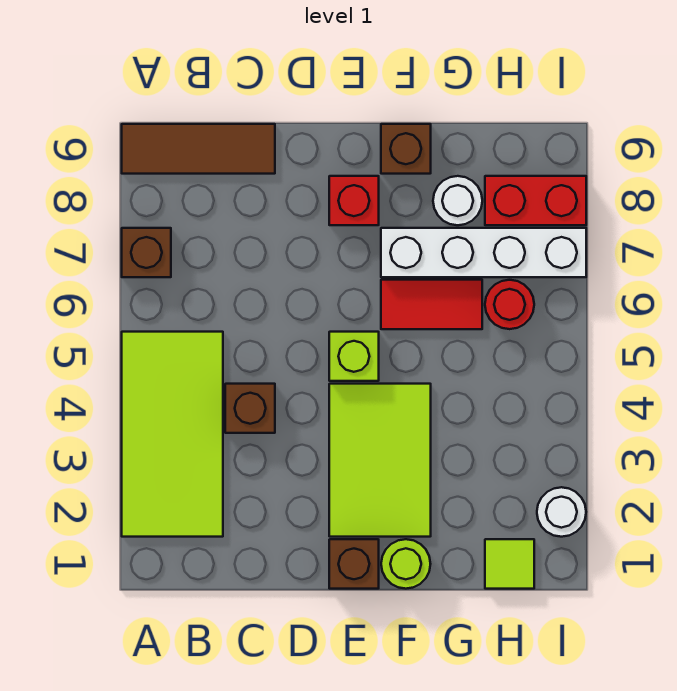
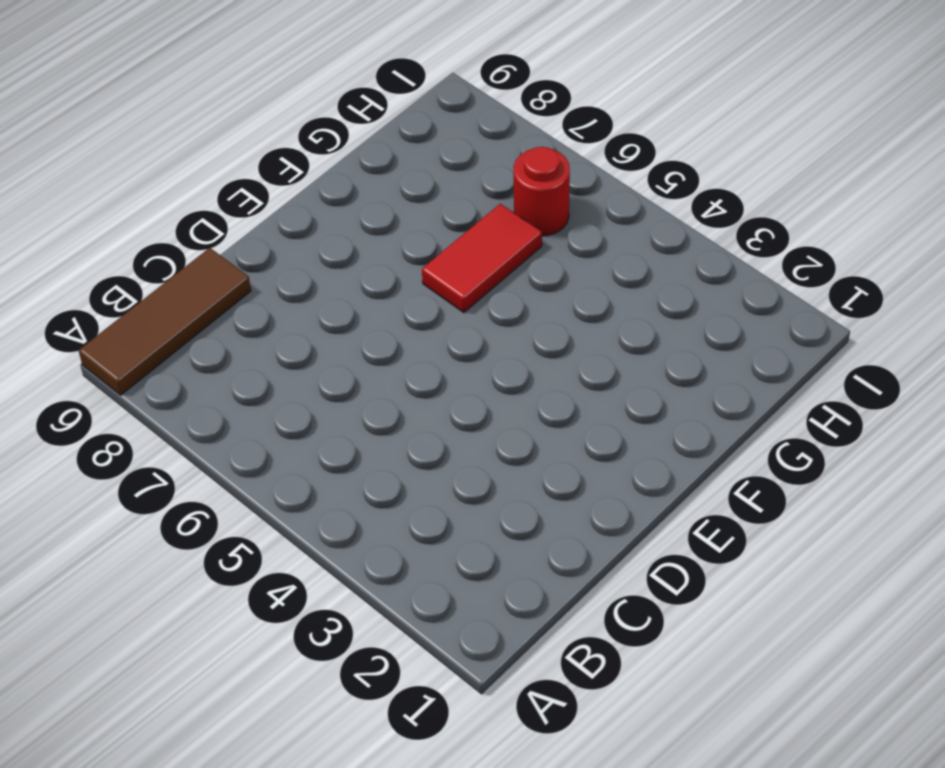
none -> lime 2x4 tile [122,332,223,537]
none -> brown 1x1 brick [122,228,171,277]
none -> brown 1x1 brick [225,384,275,433]

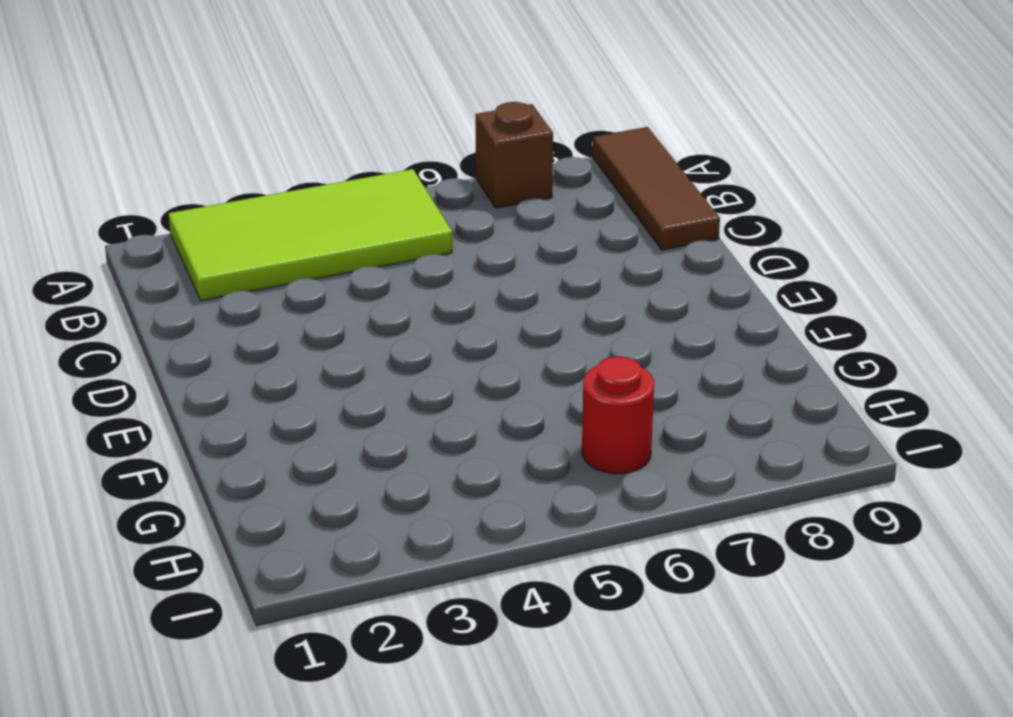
none -> brown 1x1 brick [225,384,275,433]
none -> brown 1x1 brick [329,539,379,589]
none -> lime 2x3 tile [329,384,431,537]

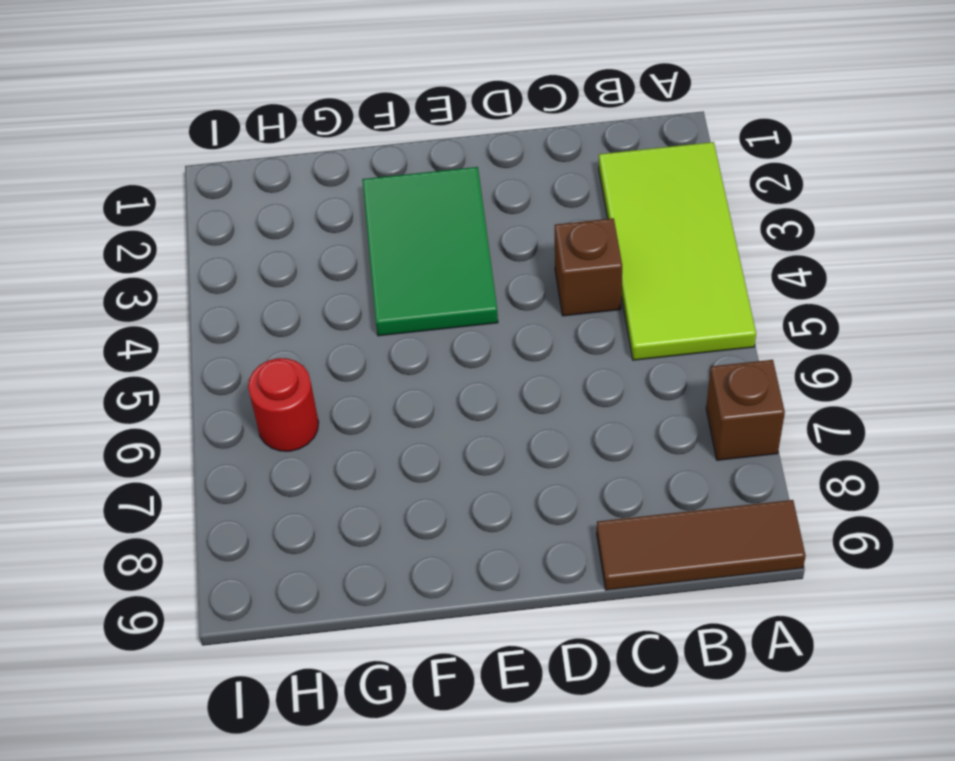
green 2x3 tile [362,167,498,336] -> lime 2x3 tile [329,384,431,537]
none -> brown 1x1 brick [329,539,379,589]
none -> lime 1x1 brick [329,332,379,381]
none -> red 1x1 brick [329,176,379,225]

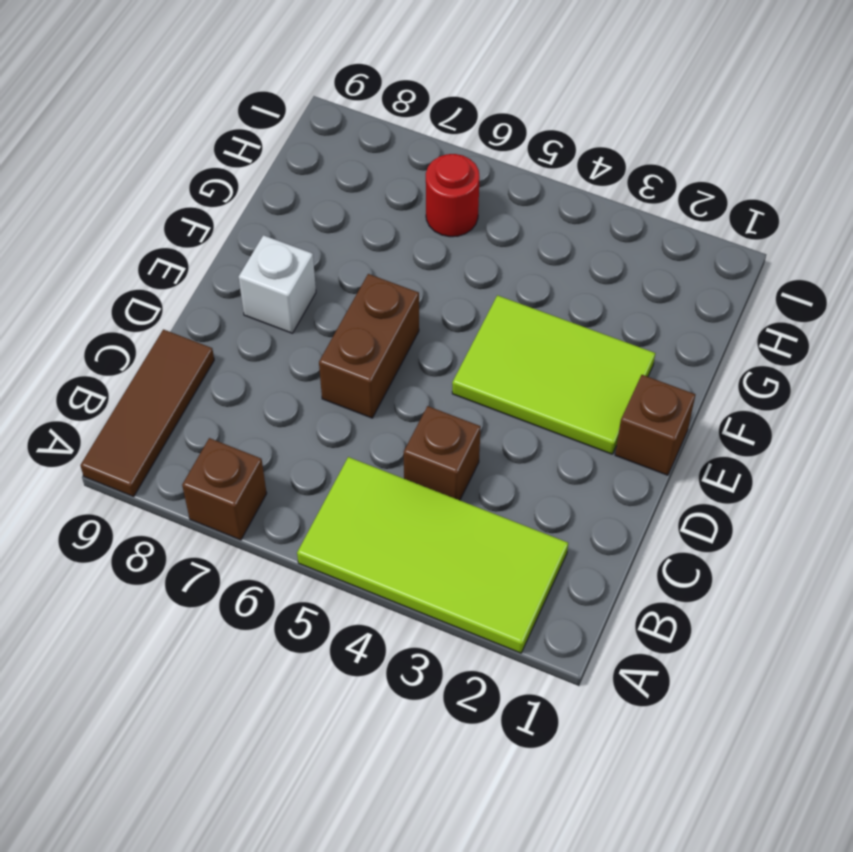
brown 1x2 brick [319,274,419,418] -> none
white 1x1 brick [239,235,316,333] -> red 1x1 brick [329,176,379,225]
none -> lime 1x1 brick [329,332,379,381]
none -> lime 1x1 round brick [381,539,430,589]
none -> red 1x2 tile [381,280,482,329]

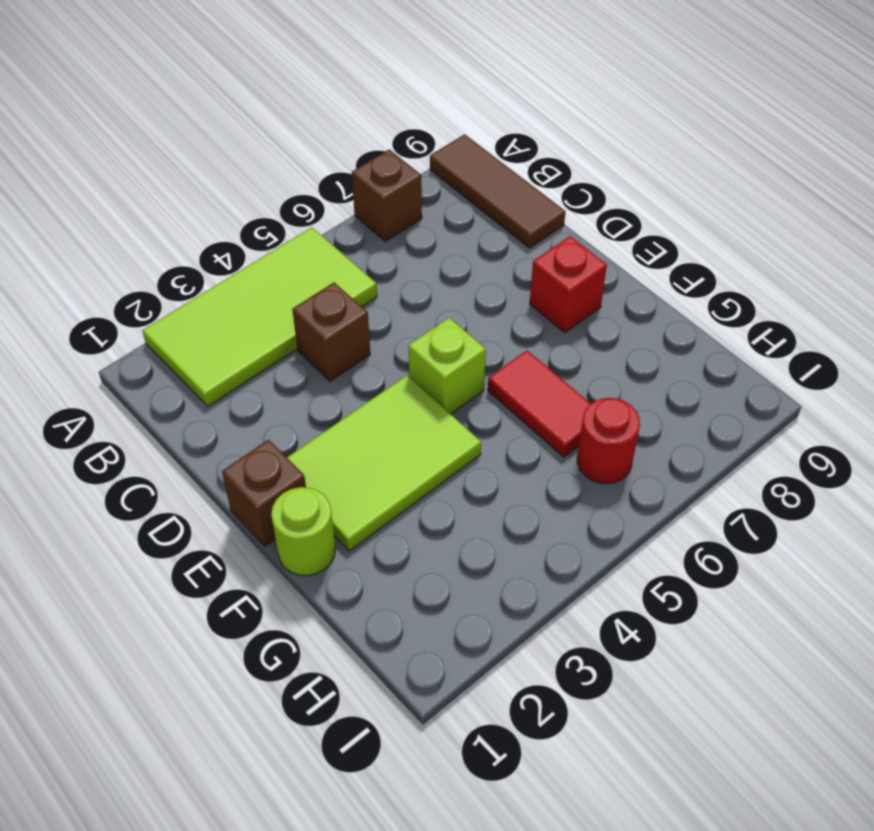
none -> white 1x4 brick [381,228,586,277]
none -> brown 1x1 brick [381,124,431,174]
none -> white 1x1 round brick [433,176,482,225]

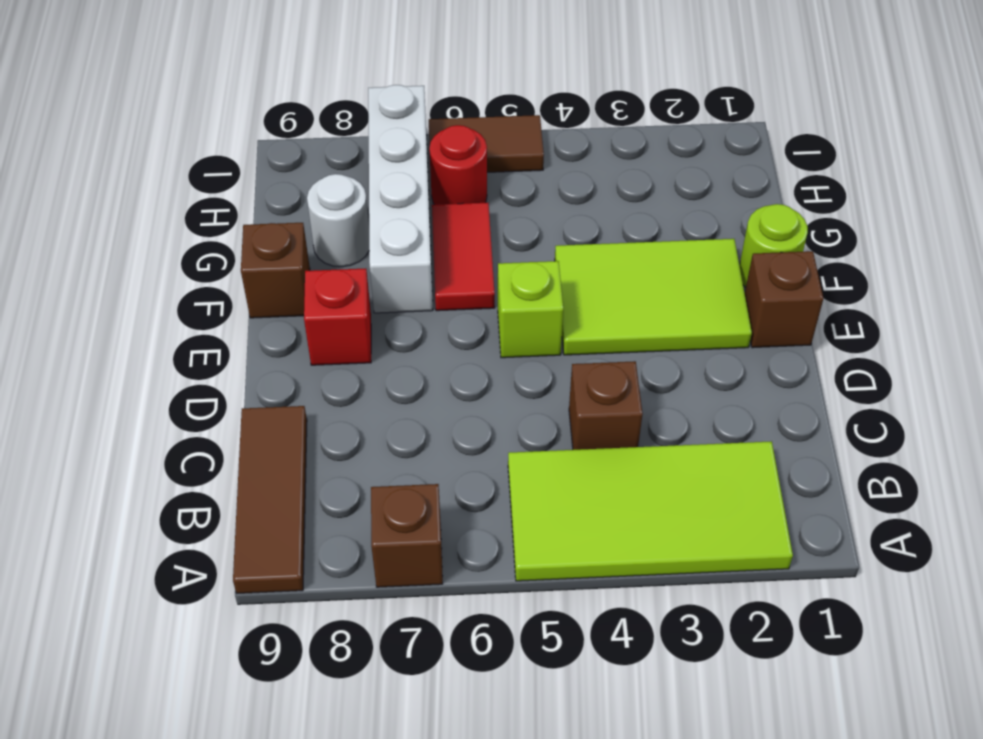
brown 1x2 tile [429,115,544,172] -> none
none -> lime 1x1 tile [485,539,534,589]
none -> red 1x2 brick [485,176,586,225]
none -> white 1x1 round brick [537,487,586,537]

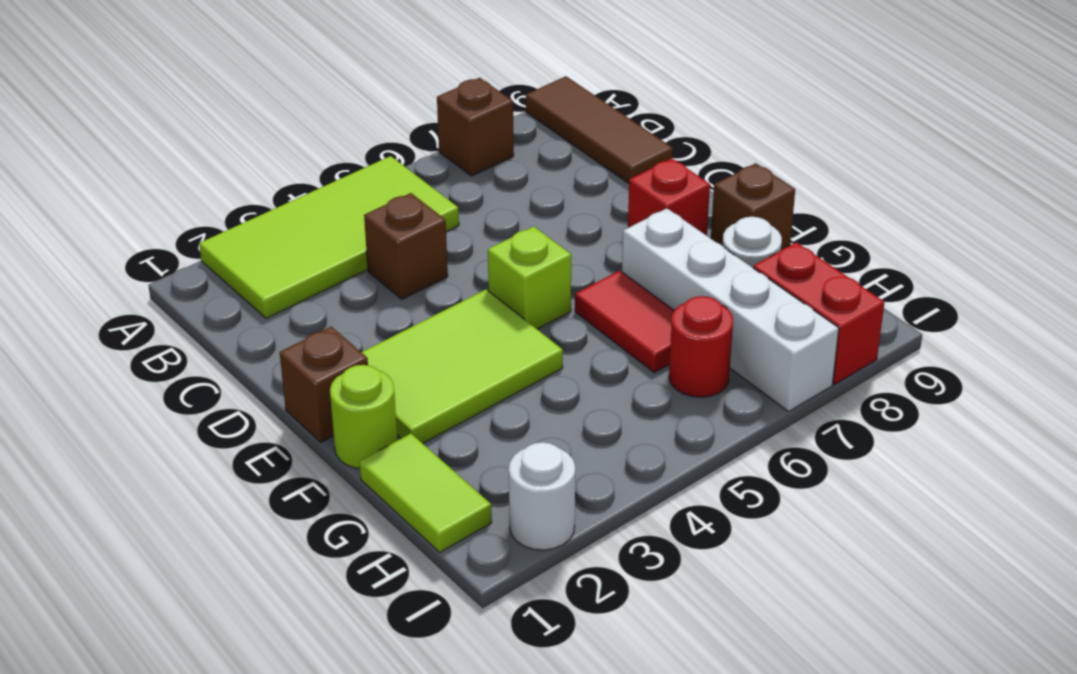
lime 1x2 tile [359,434,492,552] -> lime 1x1 tile [485,539,534,589]

